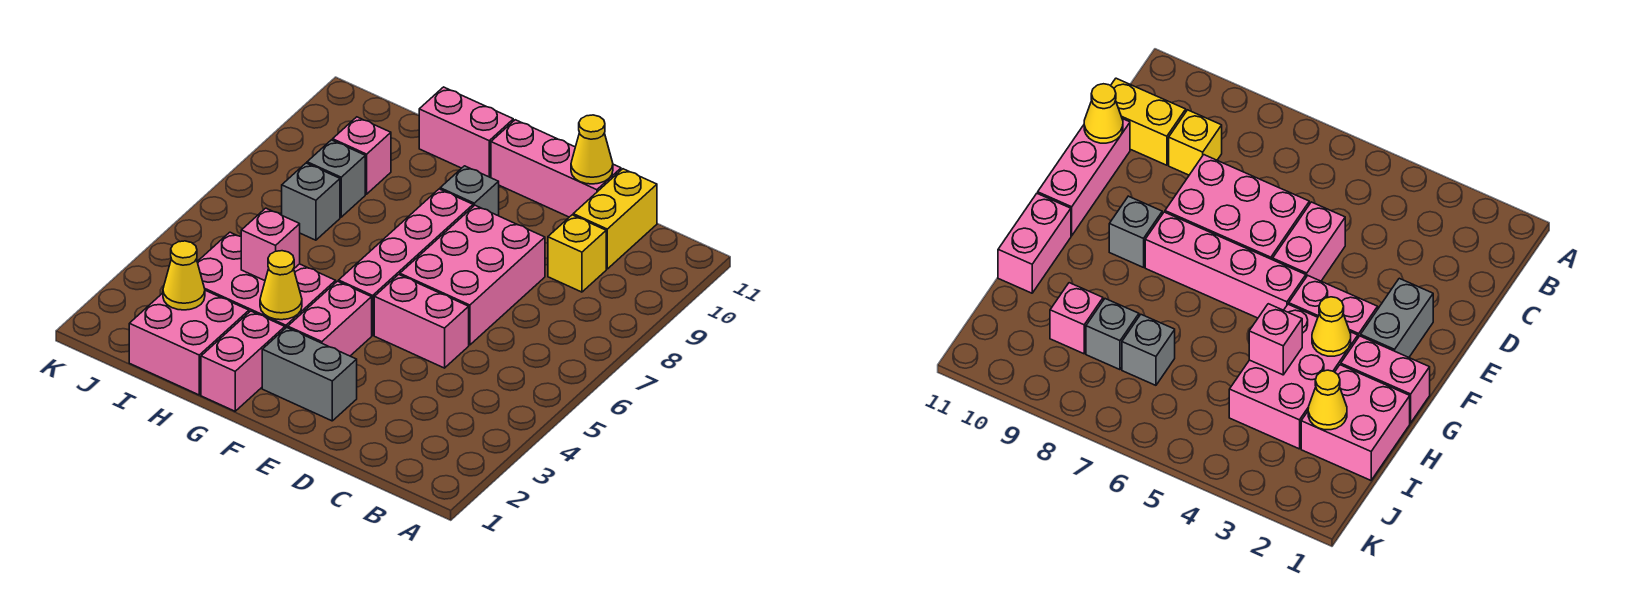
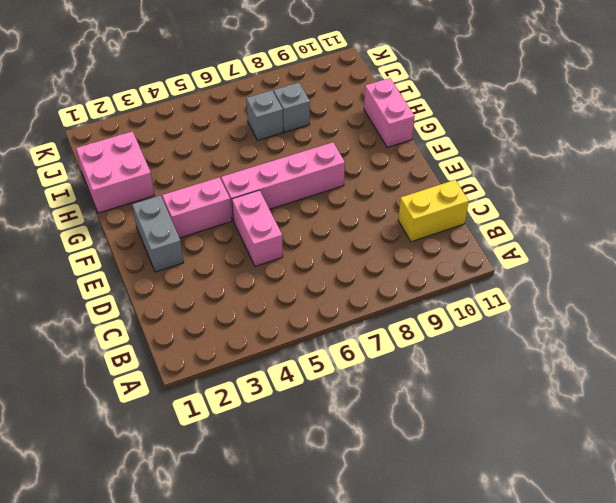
none -> yellow 1x1 brick [548,215,606,292]
none -> pink 2x3 brick [400,205,545,345]
none -> pink 1x3 brick [491,120,621,217]

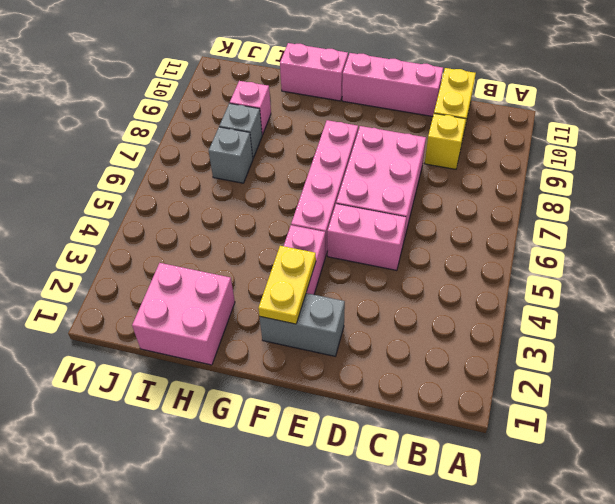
yellow 1x2 plate [258,246,316,324] -> none
none -> grey 1x1 brick [440,166,499,216]
none -> pink 1x2 brick [201,311,285,411]
none -> pink 2x3 brick [197,232,336,328]

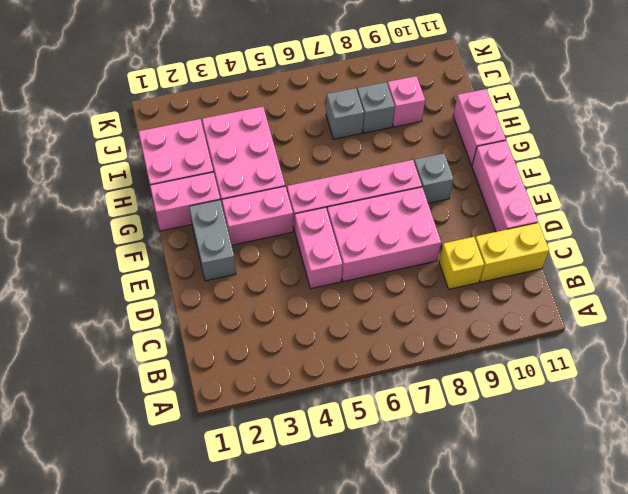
none -> yellow 1x1 cone [571,115,613,184]
none -> yellow 1x1 cone [260,251,302,320]
none -> pink 1x1 brick [241,208,300,281]

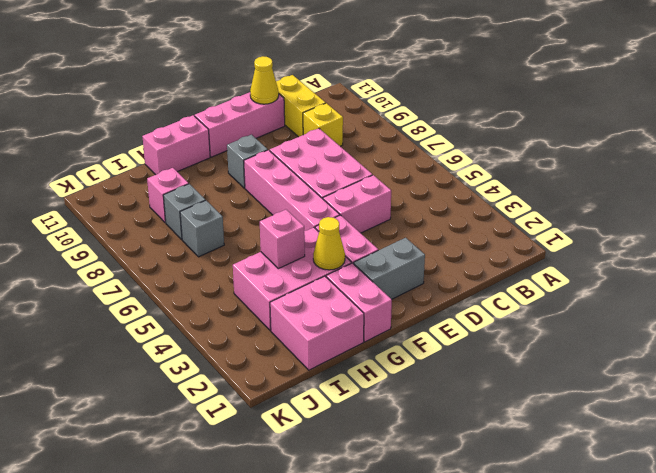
none -> yellow 1x1 cone [163,241,205,310]

